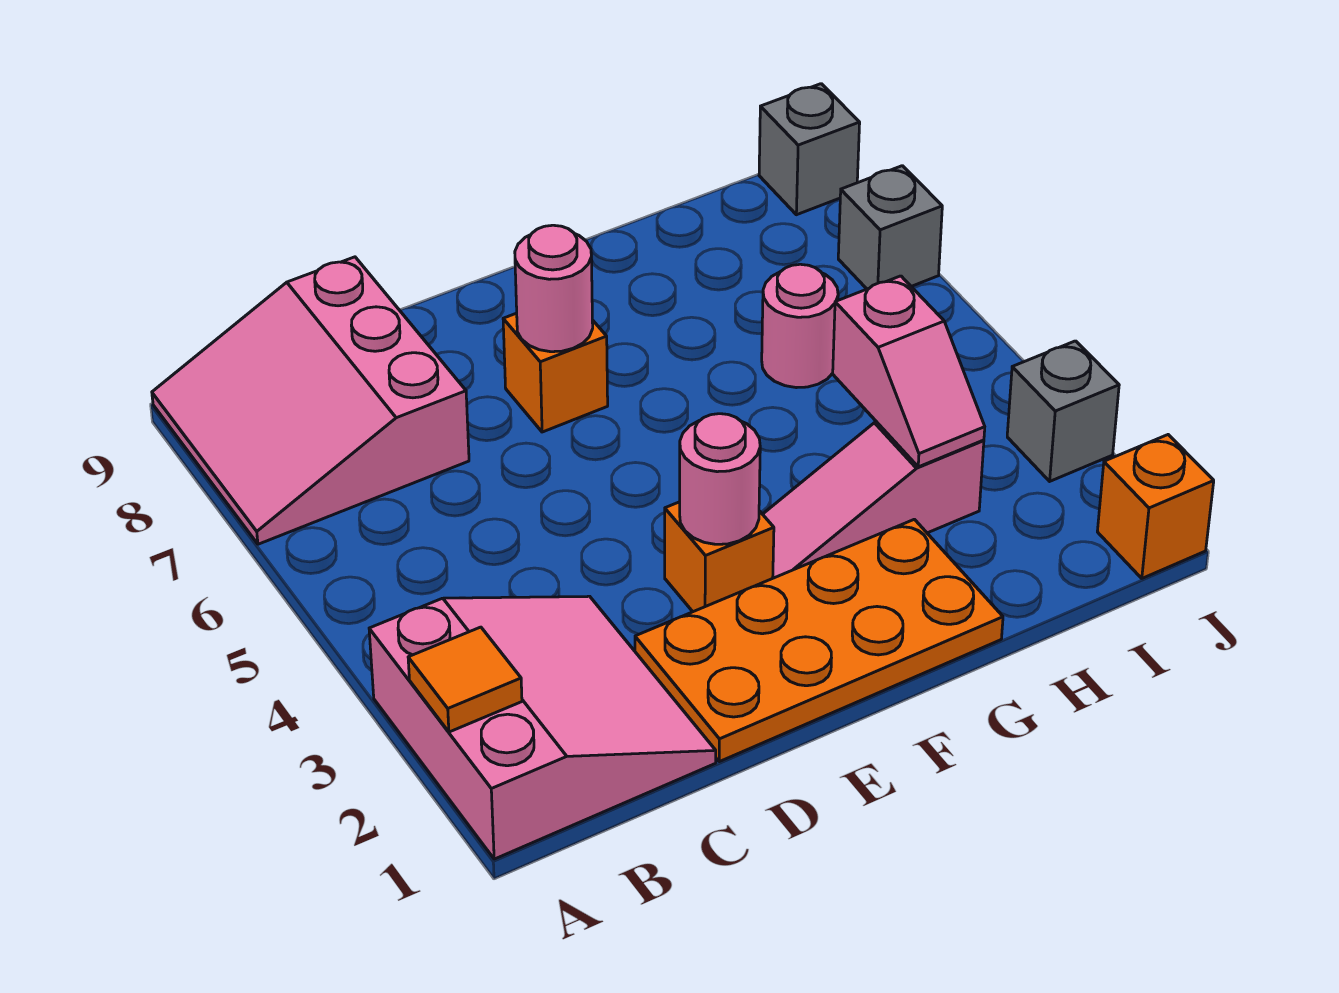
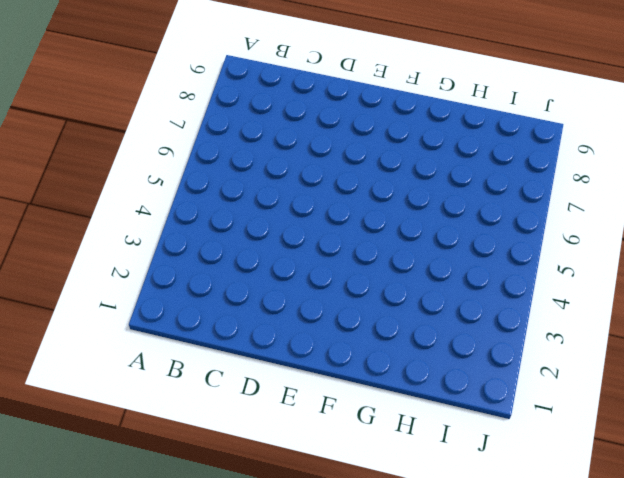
none -> pink 3x3 slope [369,596,716,859]
none -> pink 3x3 slope [152,257,469,544]
none -> orange 2x4 plate [635,519,1003,762]

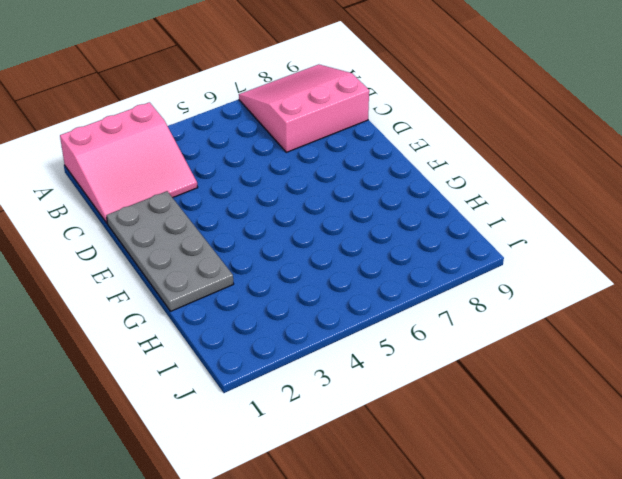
grey 2x4 plate [106,191,233,311] -> orange 2x4 plate [635,519,1003,762]
none -> orange 1x1 brick [665,502,774,612]
none -> orange 1x1 brick [503,313,608,432]
none -> pink 1x3 slope [763,422,984,578]

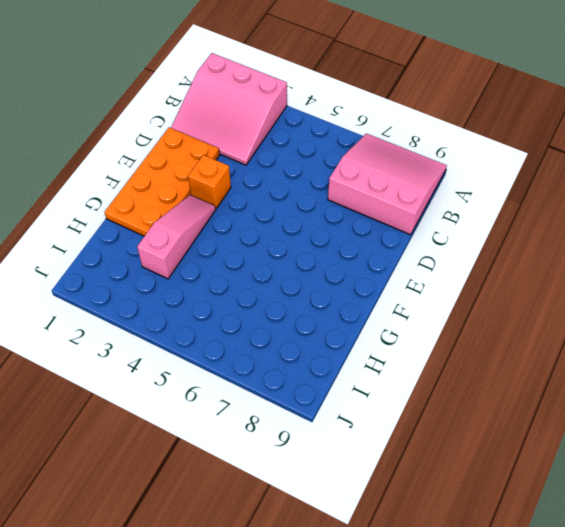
none -> orange 1x1 brick [503,313,608,432]
none -> pink 1x1 round brick [762,264,838,388]
none -> orange 1x1 brick [1097,435,1214,578]

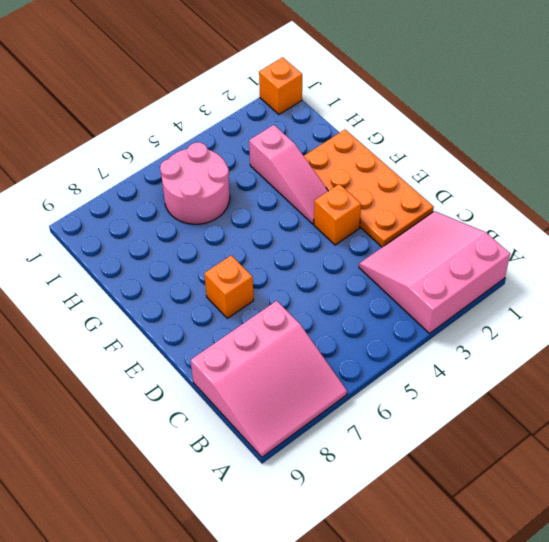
pink 2x2 round brick [160,143,230,224] -> pink 1x1 round brick [762,264,838,388]
none -> grey 1x1 brick [1007,341,1119,481]
none -> grey 1x1 brick [838,166,942,289]
none -> grey 1x1 brick [759,84,860,215]

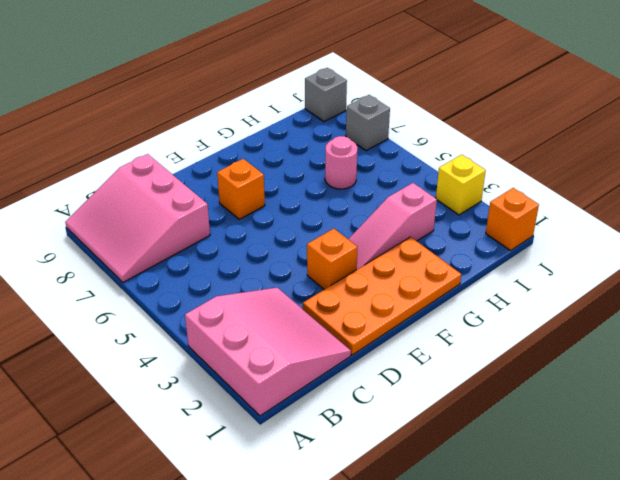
yellow 1x1 brick [436,155,486,215] -> grey 1x1 brick [1007,341,1119,481]
none -> orange 1x1 tile [408,627,522,732]
none -> pink 1x1 round brick [680,414,760,544]
none -> pink 1x1 round brick [515,225,593,352]

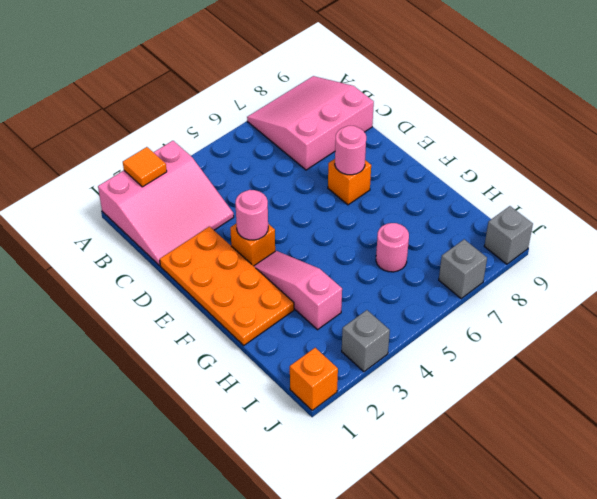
none -> pink 1x2 slope [833,276,985,467]

